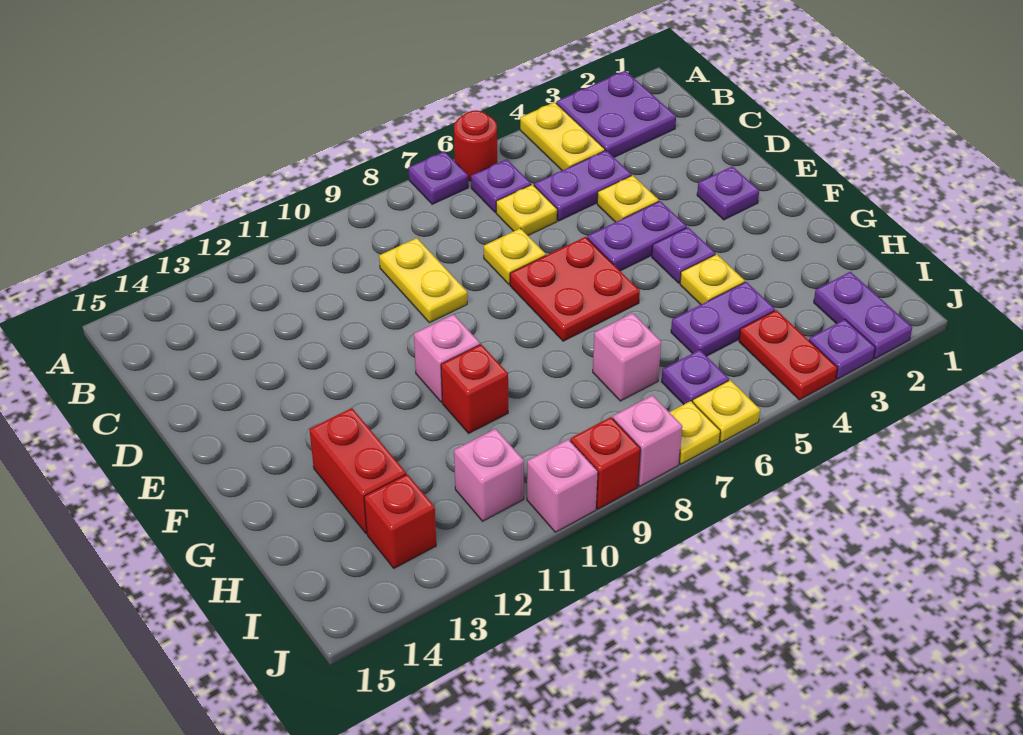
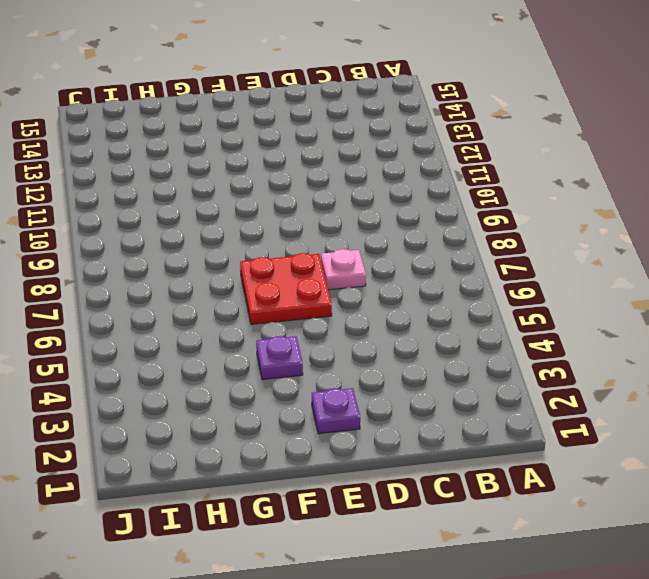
pink 1x1 plate [321,249,366,290] -> yellow 1x1 plate [484,228,546,284]
none -> purple 2x2 plate [556,71,676,157]
none -> yellow 1x2 plate [520,102,605,170]
none -> red 1x1 round brick [454,111,497,181]
none -> purple 1x1 plate [408,151,468,204]

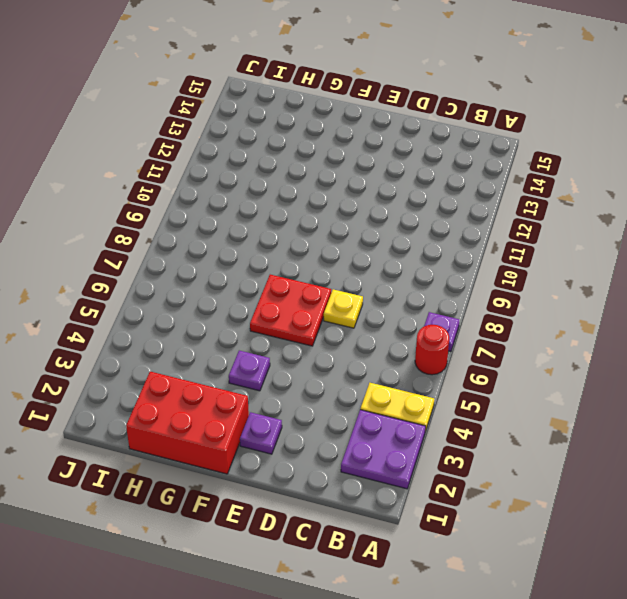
red 2x3 brick [126,372,249,474] -> none
none -> purple 1x1 plate [471,159,531,213]
none -> purple 1x2 plate [534,151,631,221]
none -> yellow 1x1 plate [496,185,557,235]
none -> yellow 1x2 plate [379,238,467,323]

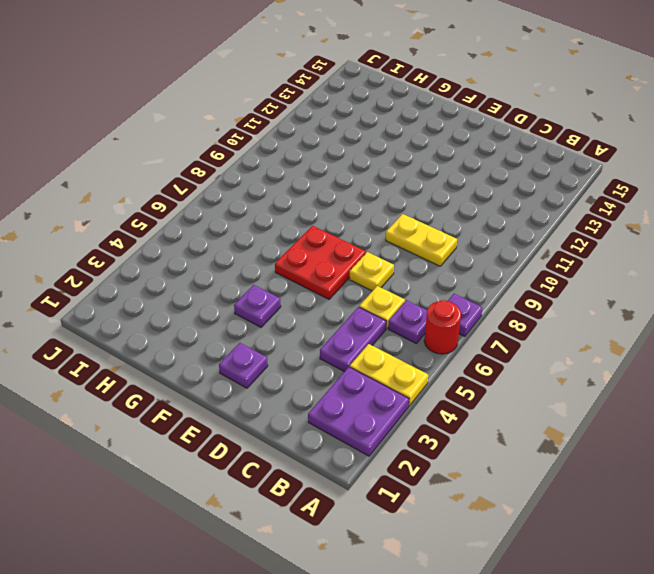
none -> yellow 1x1 plate [597,175,659,222]
none -> purple 1x2 plate [587,201,687,271]
none -> pink 1x1 brick [414,314,480,402]
none -> yellow 1x1 plate [680,254,745,305]

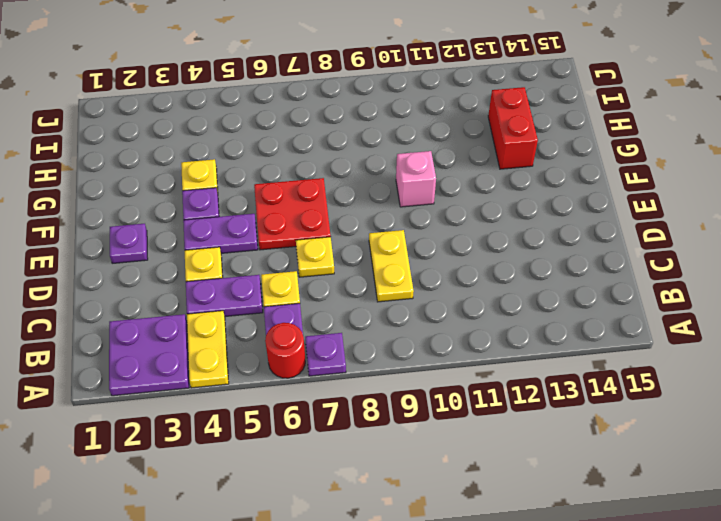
none -> red 1x1 brick [441,344,508,433]
none -> purple 1x2 plate [671,282,775,356]
none -> pink 1x1 brick [593,313,661,401]
none -> purple 1x2 plate [814,272,912,359]

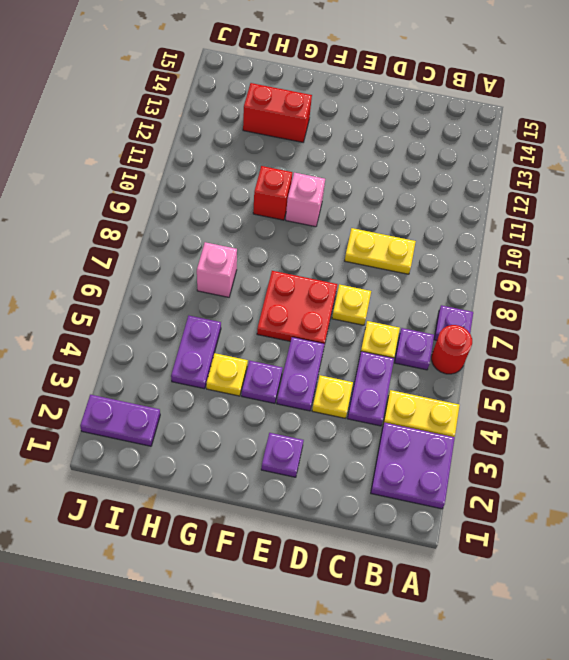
none -> red 1x2 plate [739,310,838,400]
none -> purple 1x1 plate [661,350,729,404]
none -> pink 1x1 brick [454,429,524,521]
none -> red 1x1 brick [364,474,436,568]

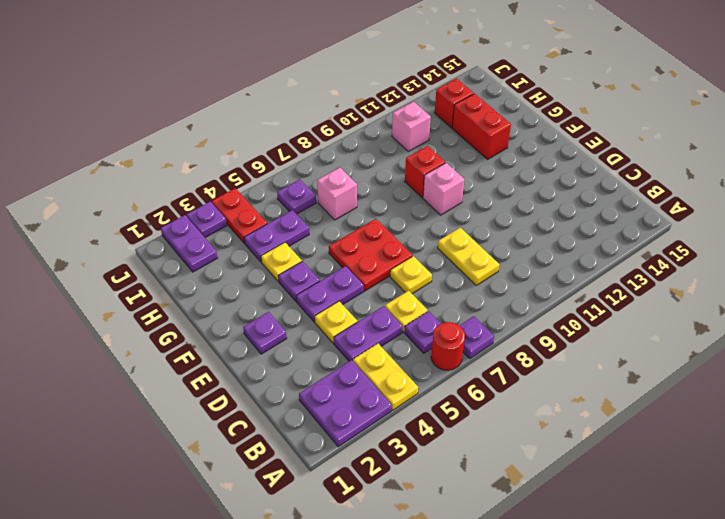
none -> yellow 1x1 plate [693,380,760,442]
none -> yellow 1x1 plate [670,401,720,464]
none -> pink 1x1 brick [613,395,682,486]
none -> red 1x1 brick [570,417,640,509]

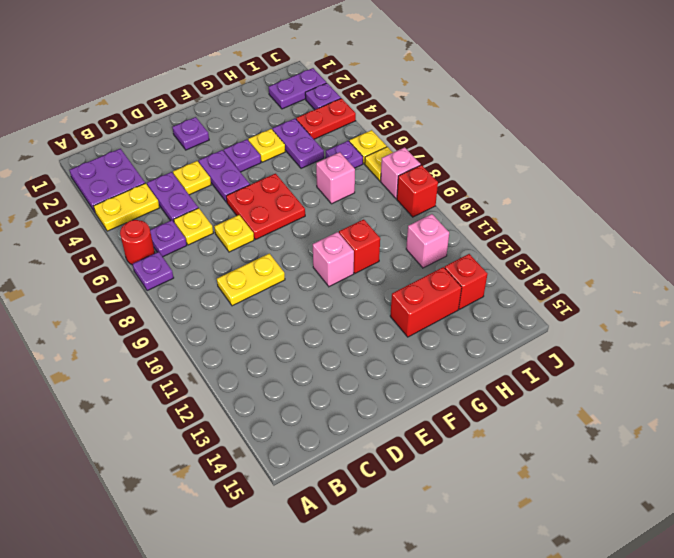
none -> pink 1x1 brick [527,439,598,532]

